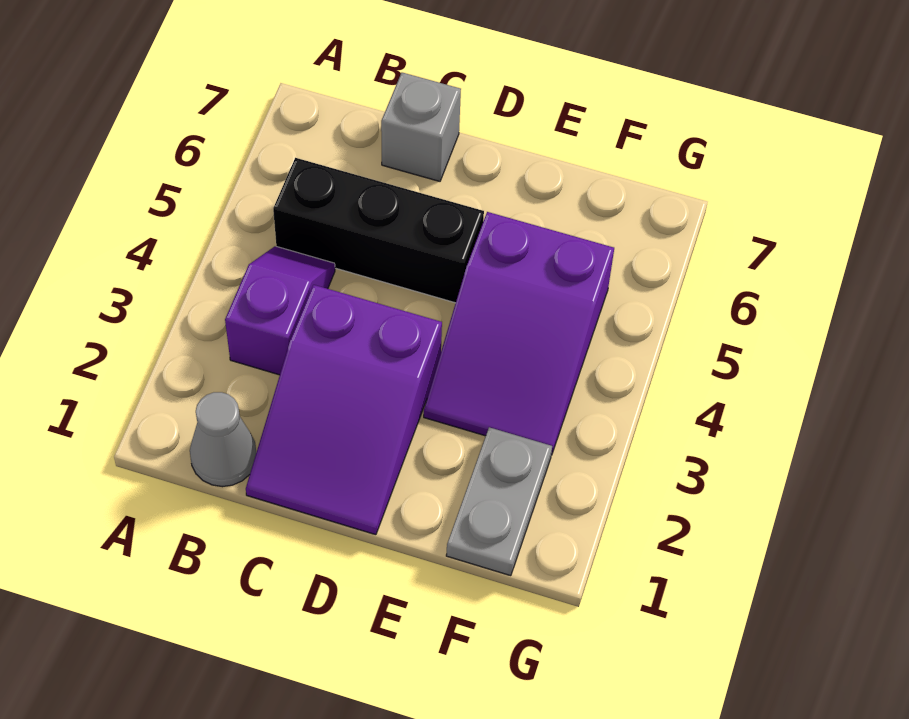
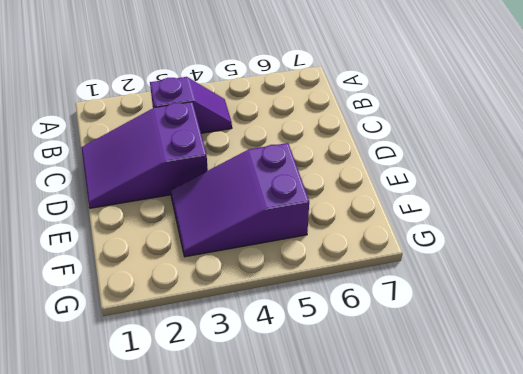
none -> grey 1x1 cone [190,392,256,487]
none -> black 1x3 brick [273,158,484,303]

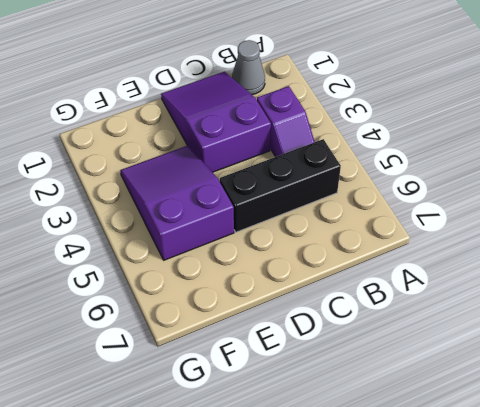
none -> grey 1x1 brick [381,73,461,181]
none -> grey 1x2 plate [446,427,552,576]

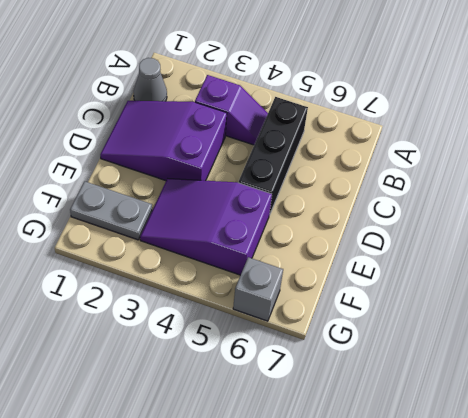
grey 1x1 brick [233,257,283,321] -> grey 1x1 brick moved to [381,73,461,181]

